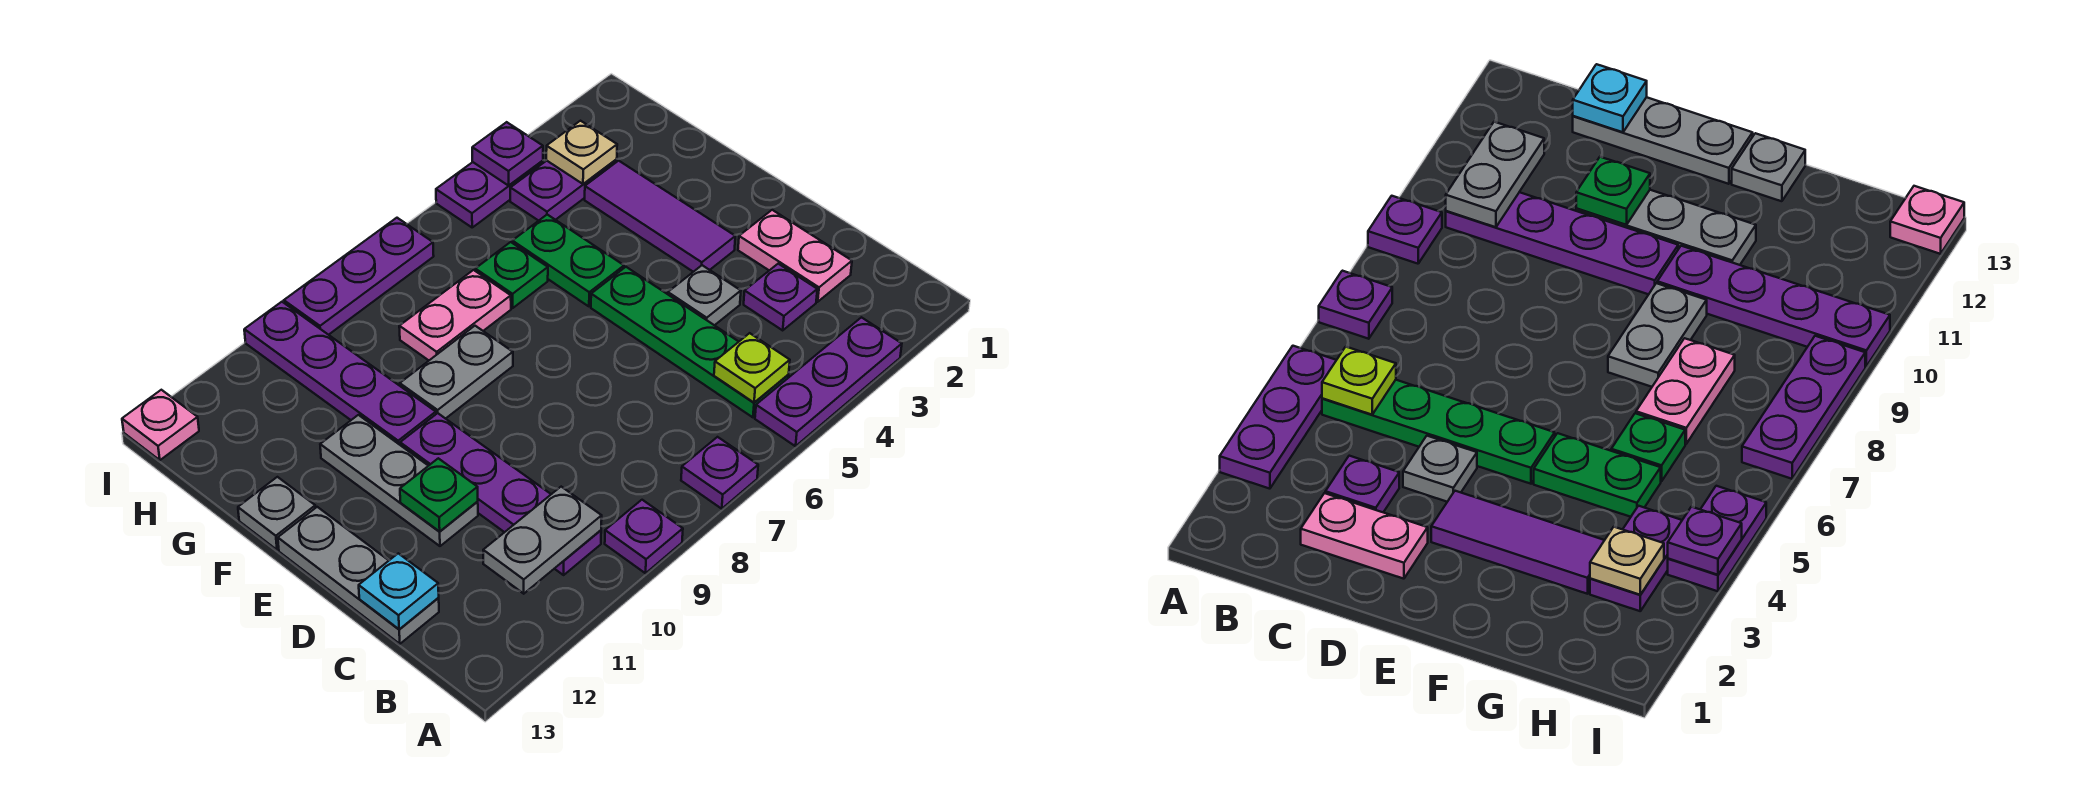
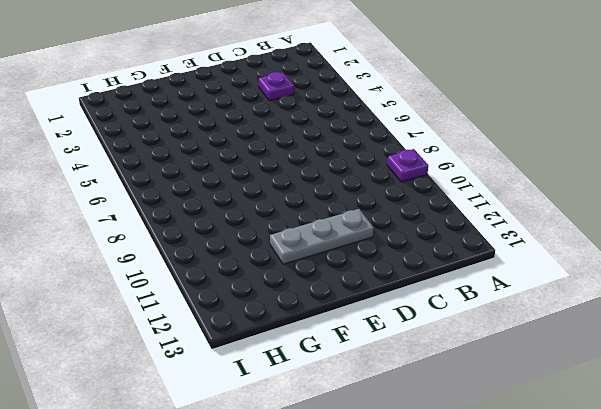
none -> purple 1x3 plate [755,317,902,446]
none -> purple 1x1 plate [681,437,758,509]
none -> green 1x4 plate [591,267,789,417]

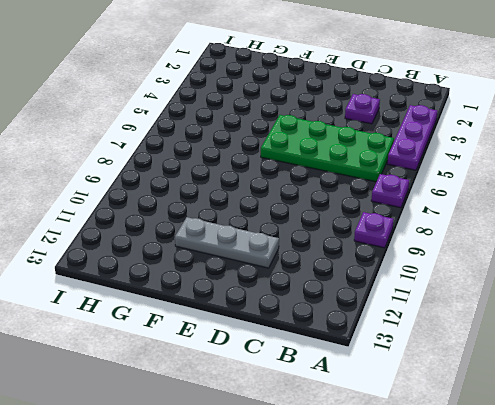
green 2x4 plate [261,115,394,182] -> green 1x4 plate [591,267,789,417]
none -> purple 1x4 plate [400,413,601,575]
none -> pink 1x2 plate [738,210,852,302]
none -> grey 1x3 plate [278,507,439,644]

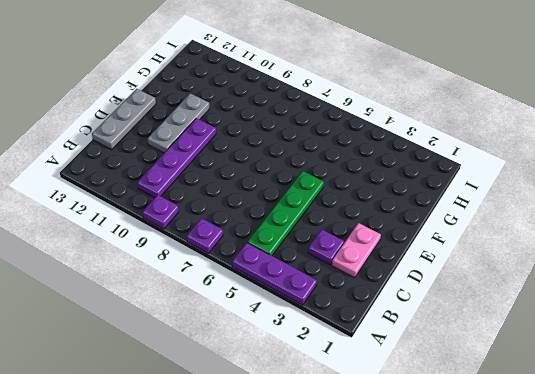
none -> grey 1x1 plate [668,265,741,325]
none -> purple 1x3 tile [585,161,735,272]
none -> green 1x2 plate [512,215,624,306]

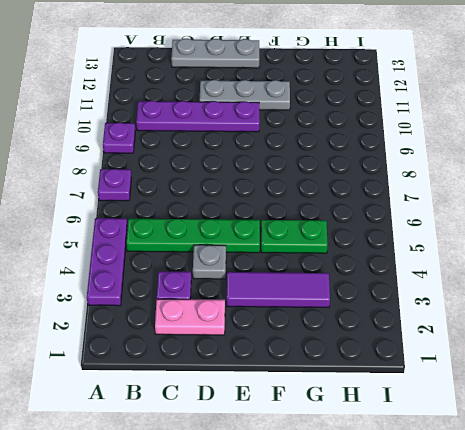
none -> grey 1x2 plate [400,326,513,419]
none -> purple 1x4 plate [244,302,436,445]
none -> grey 1x1 plate [238,477,315,550]

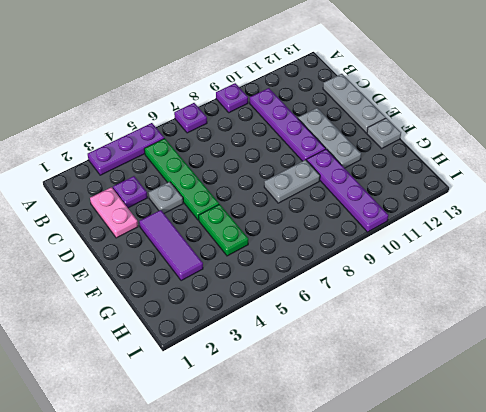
none -> green 1x1 plate [475,242,548,308]
none -> pink 1x2 plate [399,270,511,360]
none -> purple 1x2 plate [510,159,617,221]

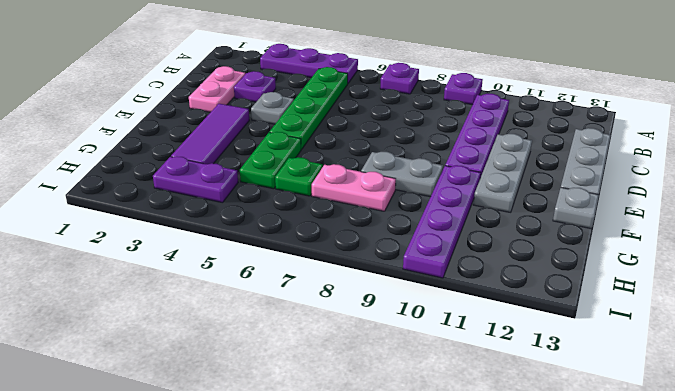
none -> purple 1x2 plate [436,161,543,227]
none -> purple 1x3 plate [284,218,434,335]
none -> pink 1x1 plate [122,390,199,460]

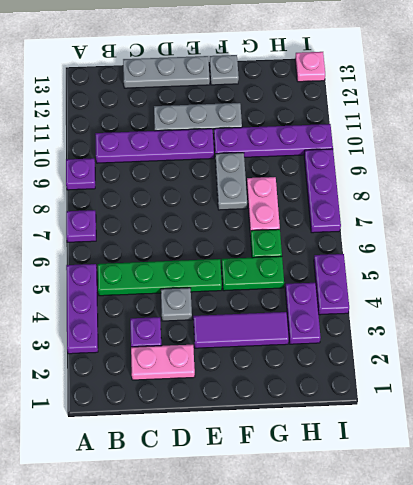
none -> lime 1x1 plate [714,333,790,403]
none -> grey 1x2 plate [483,487,602,594]
none -> cyan 1x1 plate [359,553,439,629]

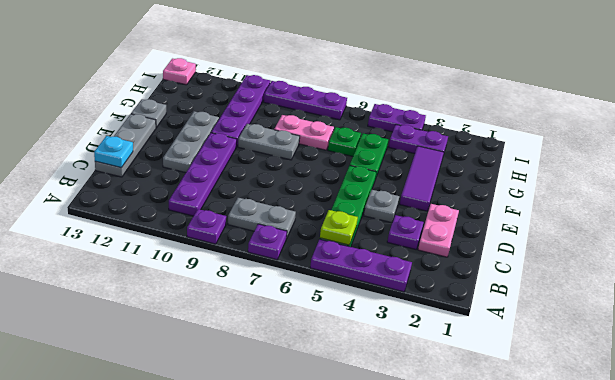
grey 1x2 plate [228,198,296,239] -> grey 1x2 plate moved to [483,487,602,594]
none -> green 1x1 plate [400,458,478,531]
none -> tan 1x1 plate [546,121,617,184]
none -> purple 1x1 plate [472,122,543,186]

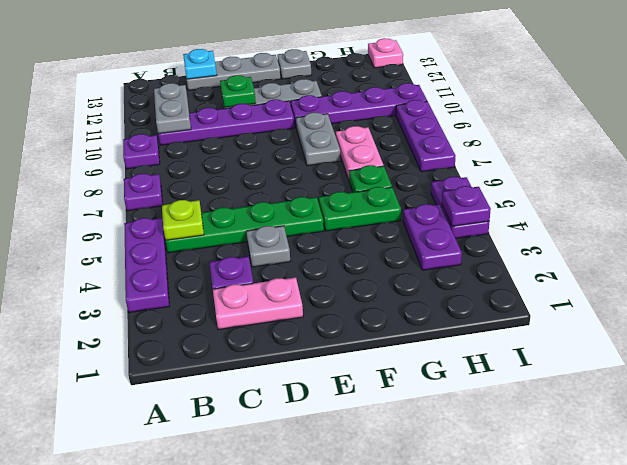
none -> purple 1x3 tile [585,161,735,272]
none -> tan 1x1 plate [546,121,617,184]

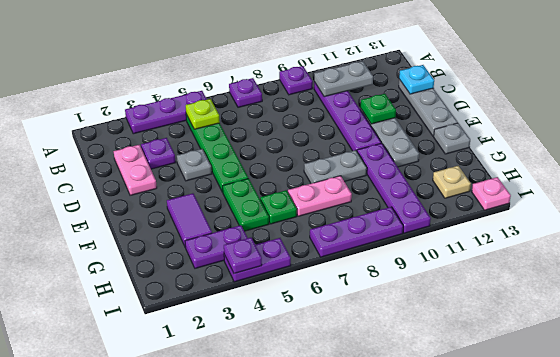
purple 1x2 tile [167,193,212,248] -> purple 1x3 tile [585,161,735,272]
tan 1x1 plate [433,166,471,198] -> tan 1x1 plate moved to [546,121,617,184]

